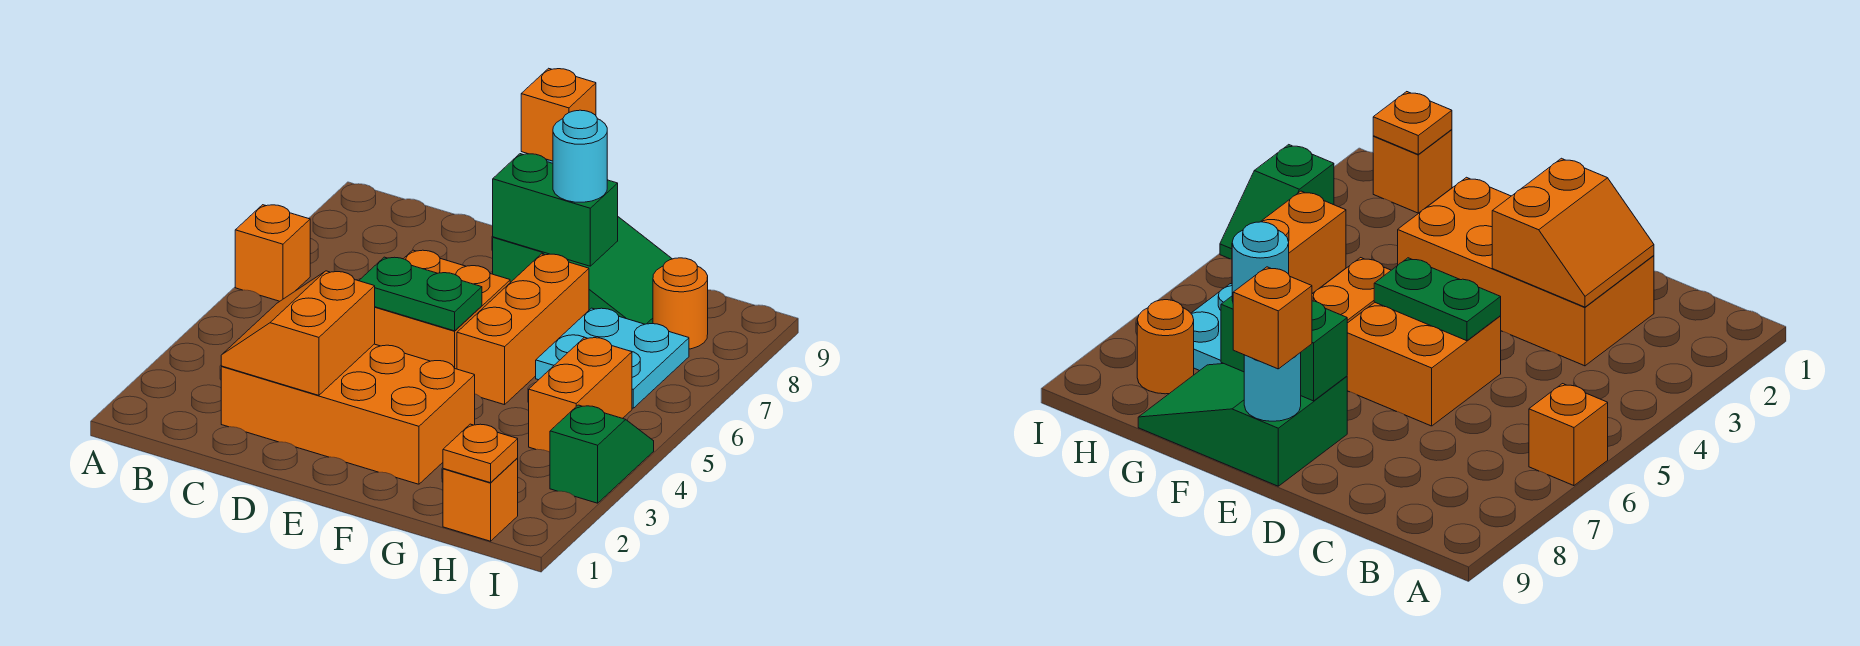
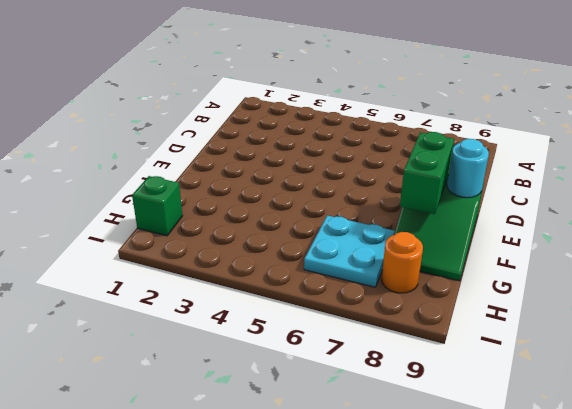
green 1x1 brick [132,176,183,236] -> orange 1x1 brick [443,458,518,541]
none -> orange 1x1 brick [235,205,310,301]
none -> orange 2x4 brick [221,344,475,484]
none -> orange 2x2 brick [375,250,510,369]

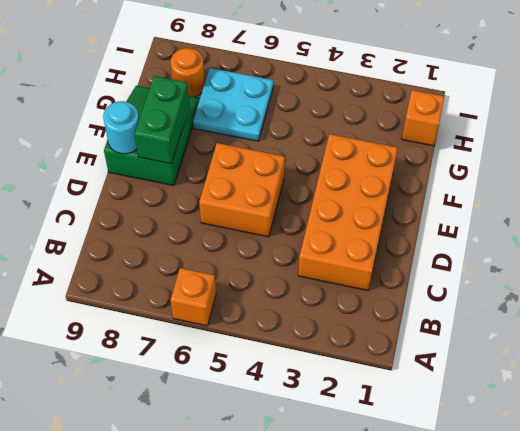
none -> orange 1x3 brick [457,254,589,405]
none -> orange 1x2 brick [529,337,632,452]
none -> green 1x2 slope [550,405,654,503]

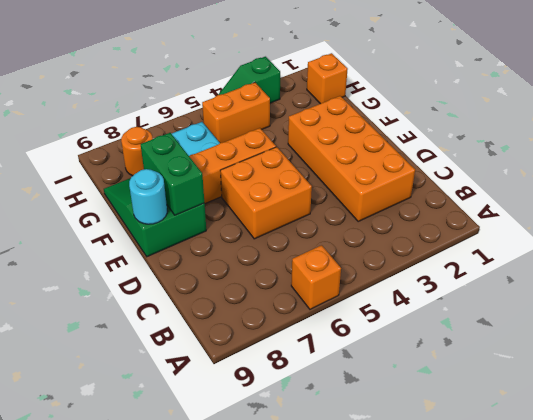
none -> orange 2x2 slope [221,271,375,395]
none -> green 1x2 plate [359,257,482,331]
none -> orange 1x1 plate [443,424,518,483]

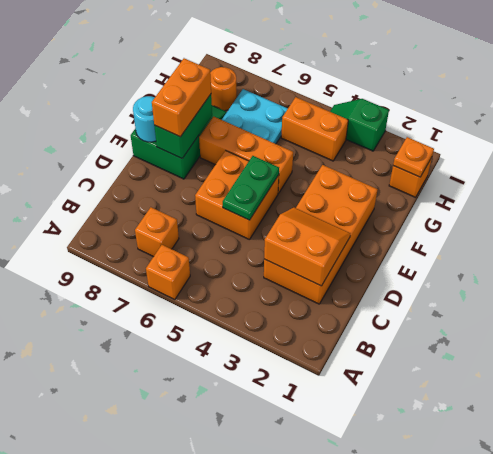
orange 1x1 brick [135,207,179,257] -> orange 1x1 brick moved to [521,68,596,161]
orange 2x2 slope [264,207,350,286] -> orange 2x2 slope turned to [221,271,375,395]
orange 1x2 brick [152,58,211,137] -> cyan 1x1 round brick [553,110,607,202]

